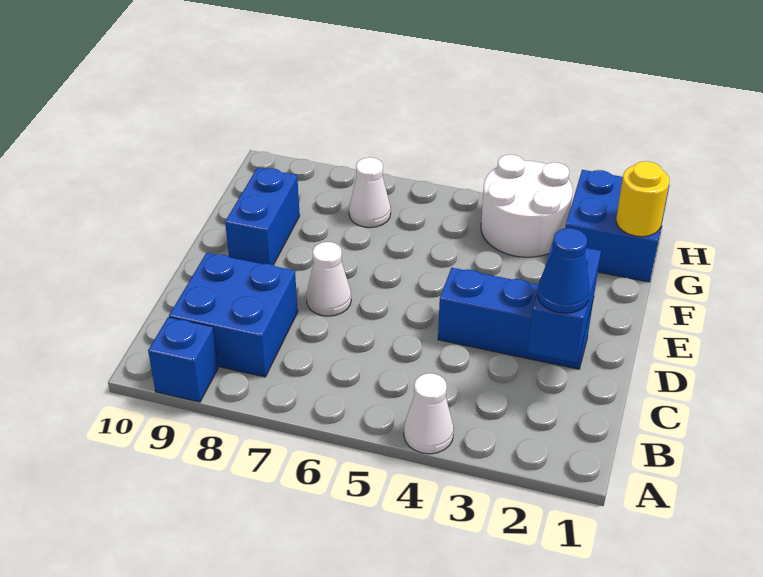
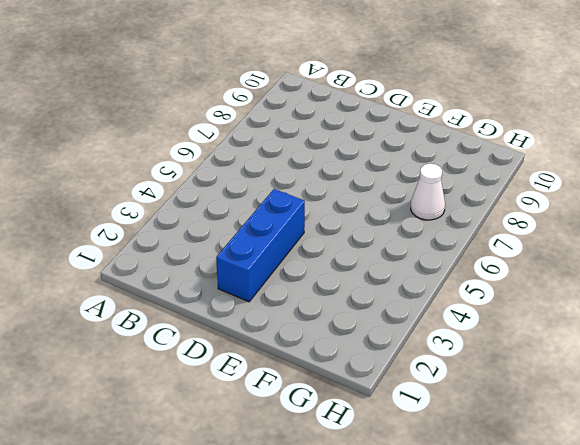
none -> white 1x1 cone [404,373,454,454]
none -> blue 1x1 brick [148,317,218,402]
none -> blue 2x2 brick [169,253,298,377]

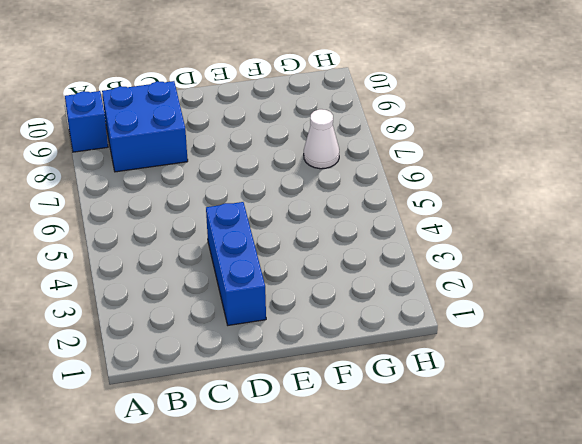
none -> white 1x1 cone [404,373,454,454]
none -> white 1x1 cone [306,242,351,316]
none -> blue 1x2 brick [225,168,300,265]

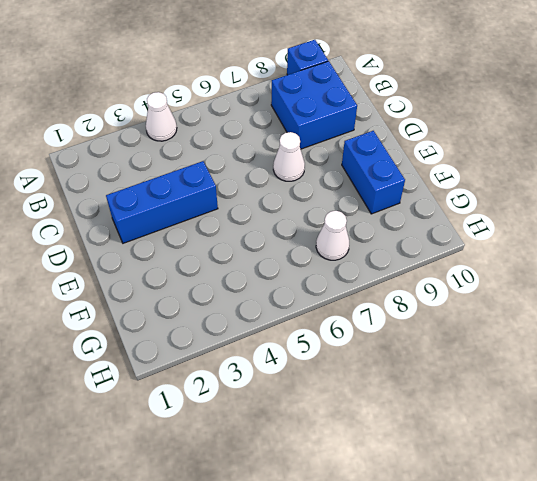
none -> blue 2x2 brick [565,170,669,282]
none -> white 2x2 round brick [481,155,573,257]
none -> blue 1x2 brick [528,242,601,363]

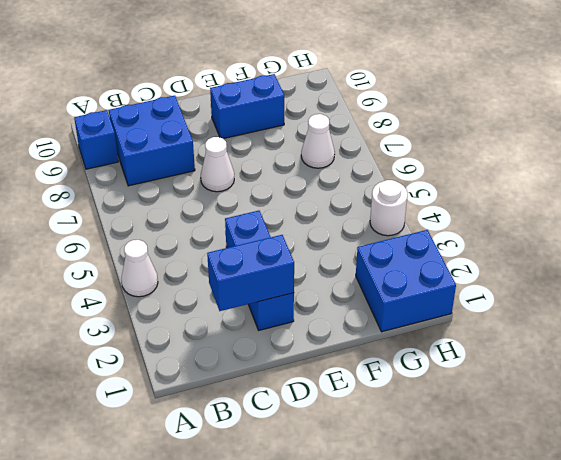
white 1x1 round brick [370,180,408,236] -> white 2x2 round brick [481,155,573,257]
none -> yellow 1x1 round brick [616,161,669,237]
none -> blue 1x1 cone [538,228,589,313]

